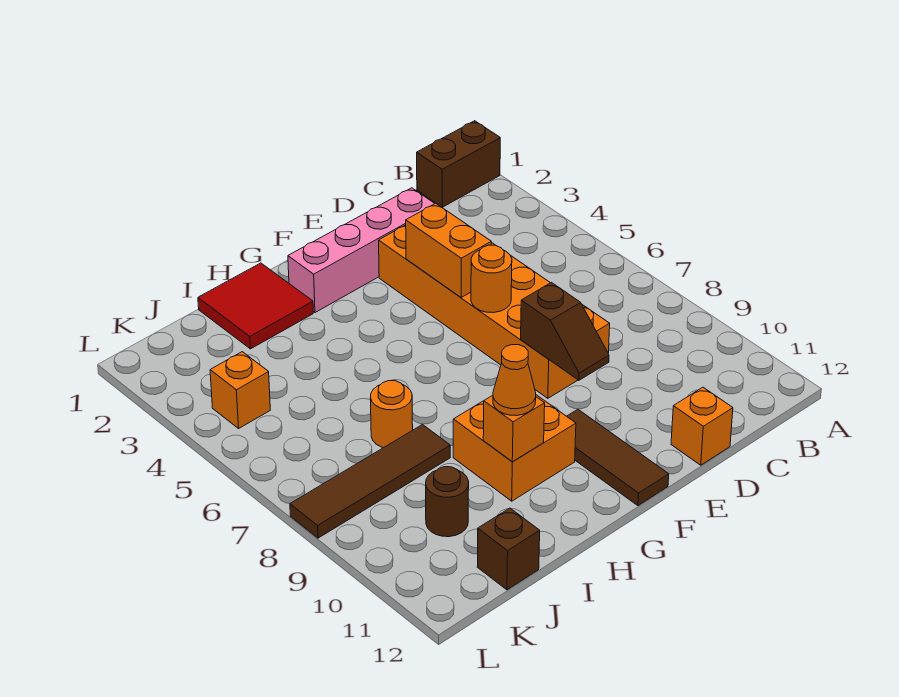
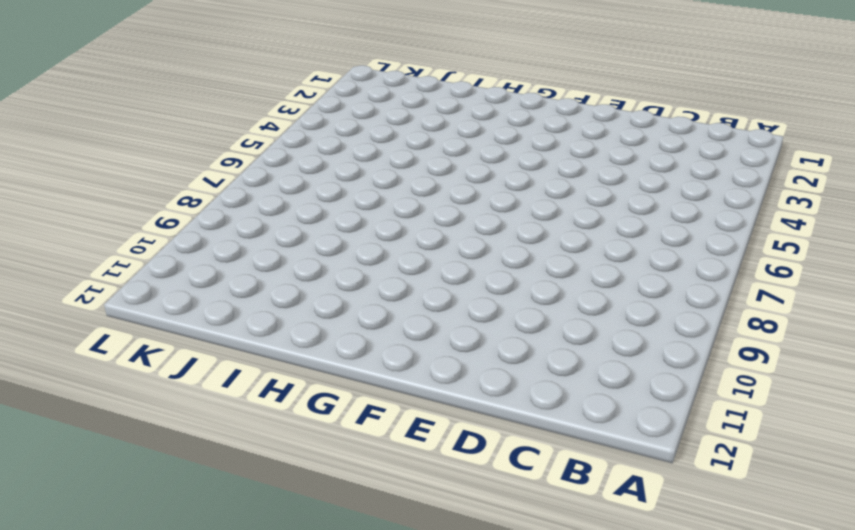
none -> brown 1x2 brick [417,121,500,207]
none -> pink 1x4 brick [288,188,435,313]
none -> orange 2x6 brick [379,225,610,398]

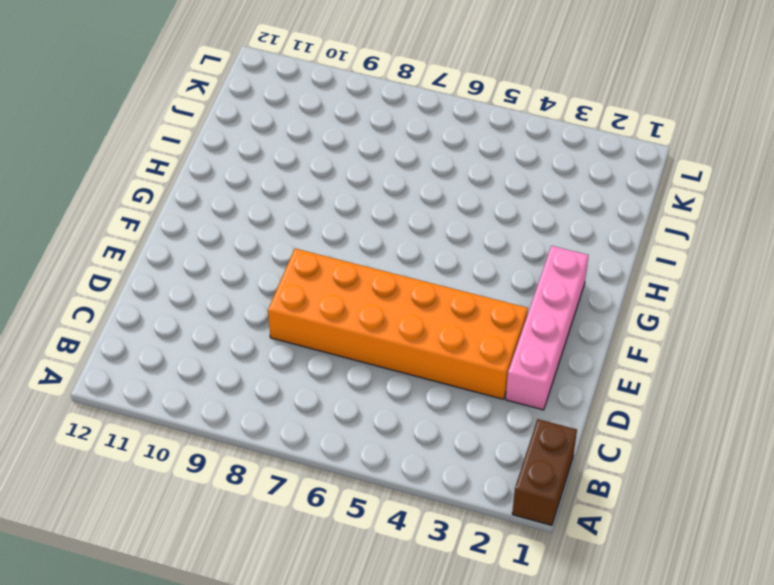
none -> orange 1x1 brick [671,387,733,465]
none -> brown 1x3 tile [567,409,669,506]
none -> orange 2x2 brick [453,395,576,501]

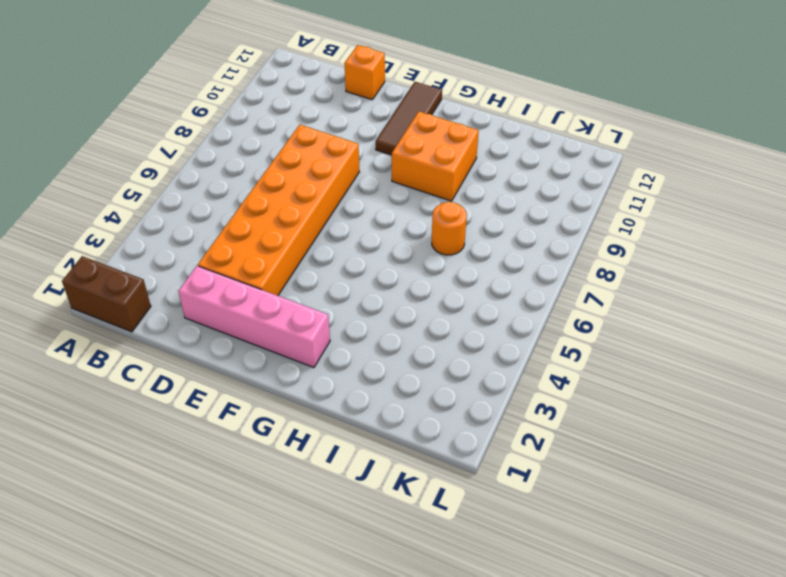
none -> red 2x2 tile [198,263,313,349]
none -> brown 1x4 tile [290,425,450,538]
none -> brown 1x1 round brick [426,467,469,537]

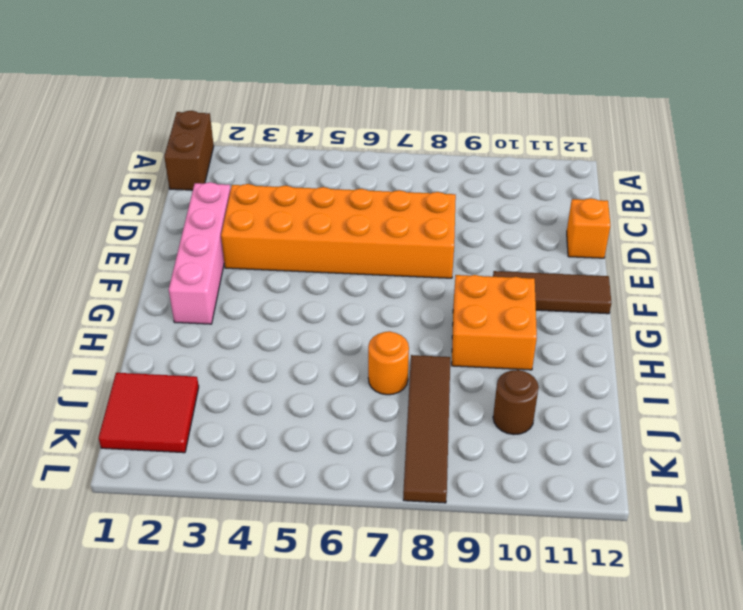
red 2x2 tile [99,373,199,453] -> red 2x2 tile moved to [198,263,313,349]
none -> brown 1x1 brick [477,508,540,590]
none -> orange 1x1 brick [210,352,270,428]
none -> orange 1x2 brick [406,203,491,297]

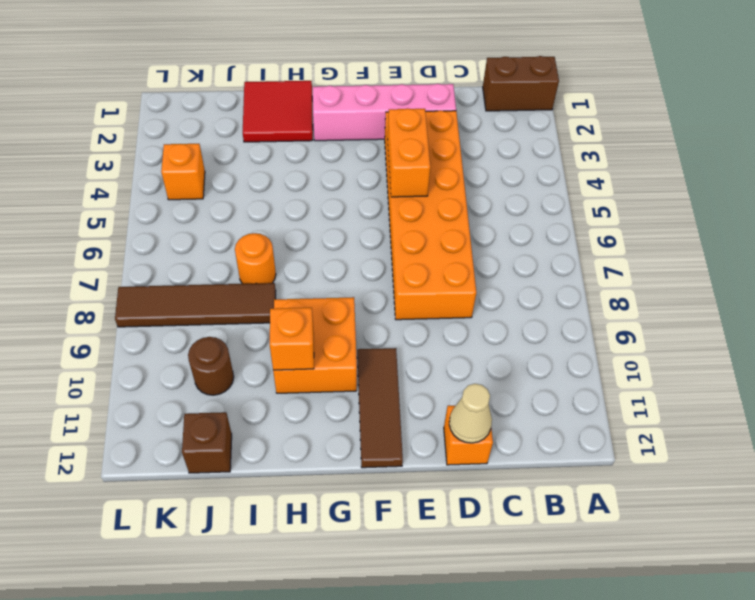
tan 1x1 cone [449,384,492,443] -> none
none -> orange 1x1 round brick [471,245,512,313]
none -> brown 1x2 slope [521,283,609,380]
none -> orange 1x1 cone [493,345,536,416]

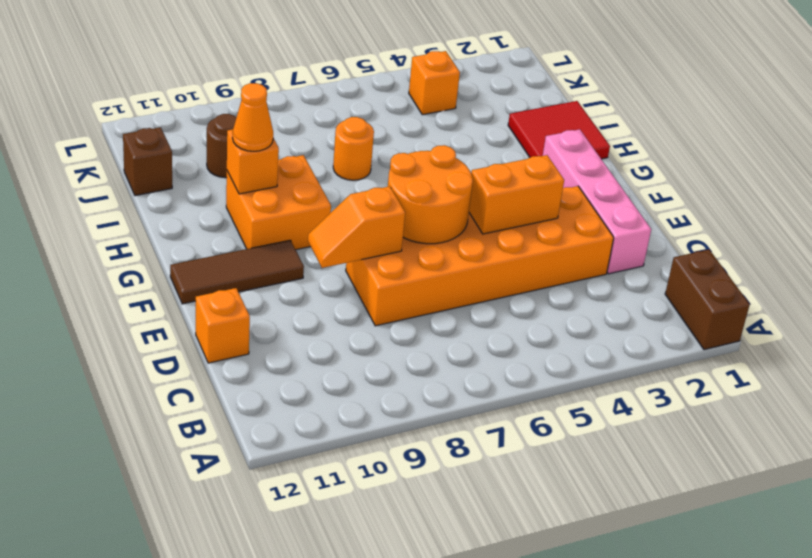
orange 2x2 round brick [388,145,473,244] -> orange 1x1 round brick [471,245,512,313]
orange 1x2 slope [308,186,405,268] -> brown 1x2 slope [521,283,609,380]
none -> brown 1x4 tile [290,425,450,538]

